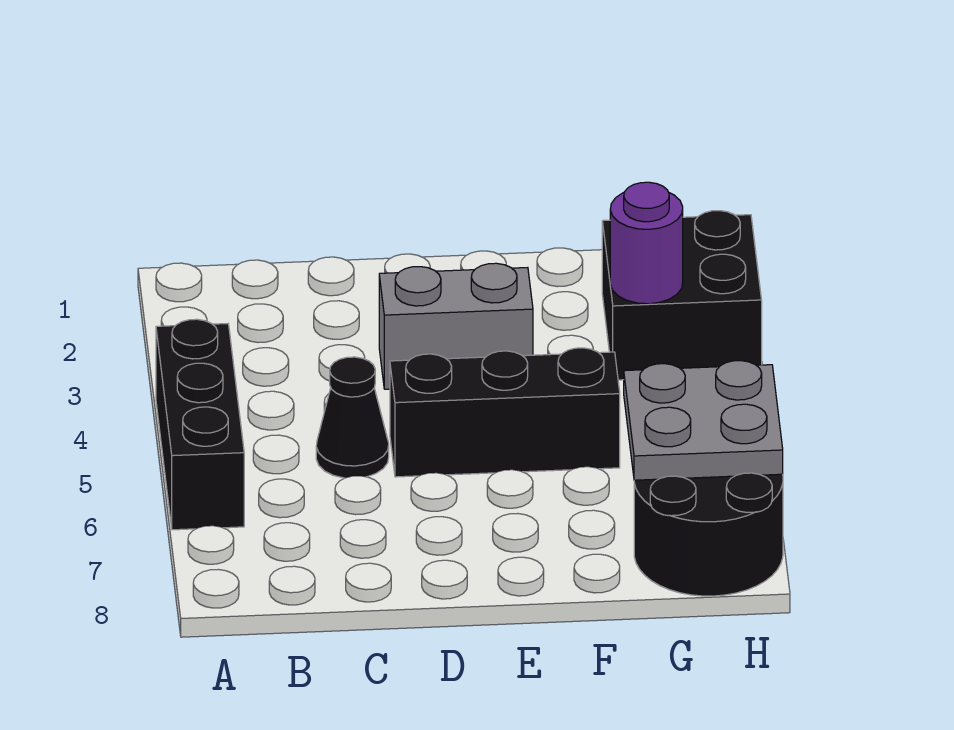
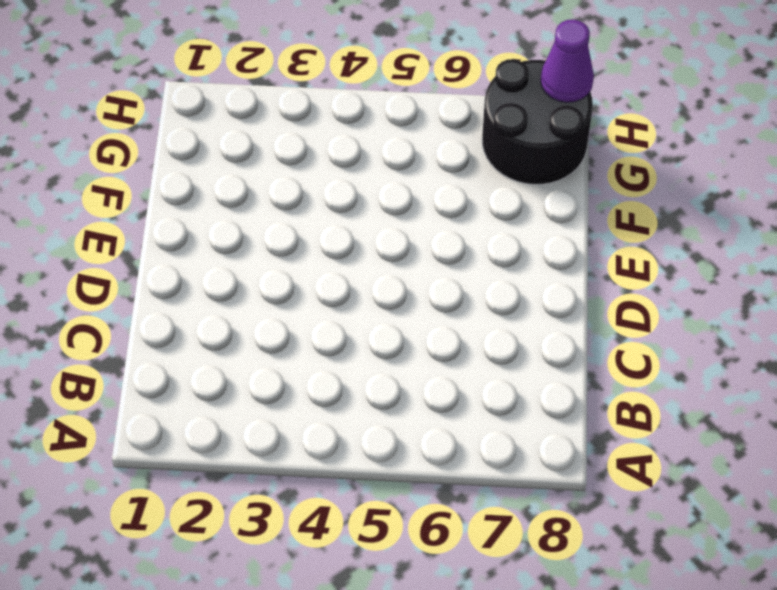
purple 1x1 cone [541,19,594,102] -> none
none -> black 1x3 brick [156,319,244,530]
none -> black 1x1 cone [316,357,389,478]

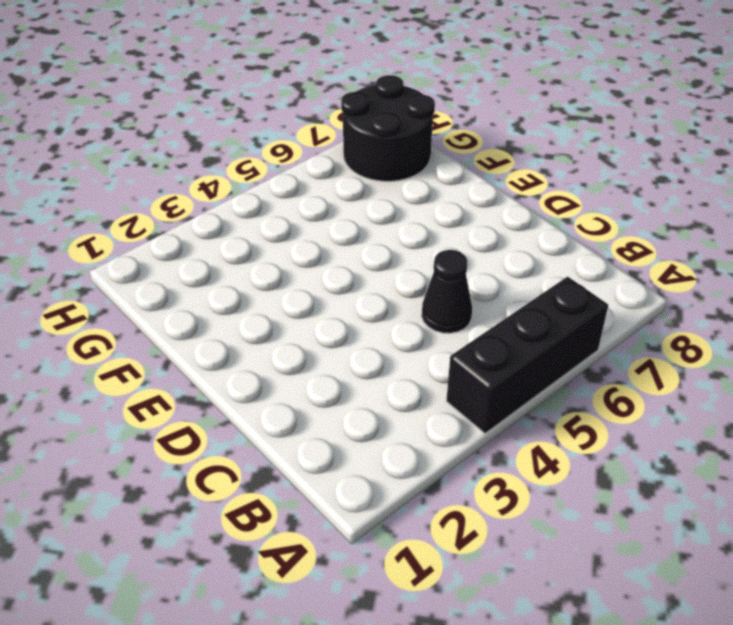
none -> grey 1x2 brick [379,263,533,389]
none -> black 1x3 brick [390,348,620,477]

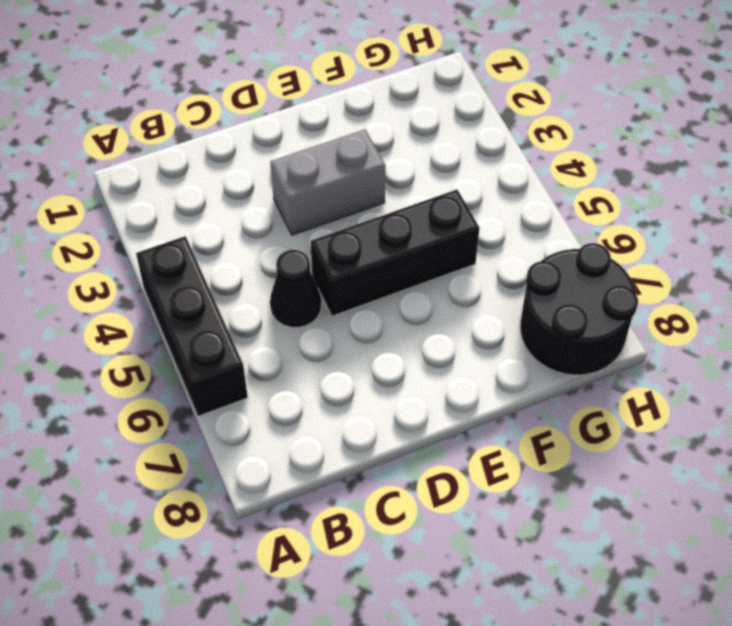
none -> black 2x2 brick [602,211,762,380]
none -> purple 1x1 round brick [610,182,683,304]

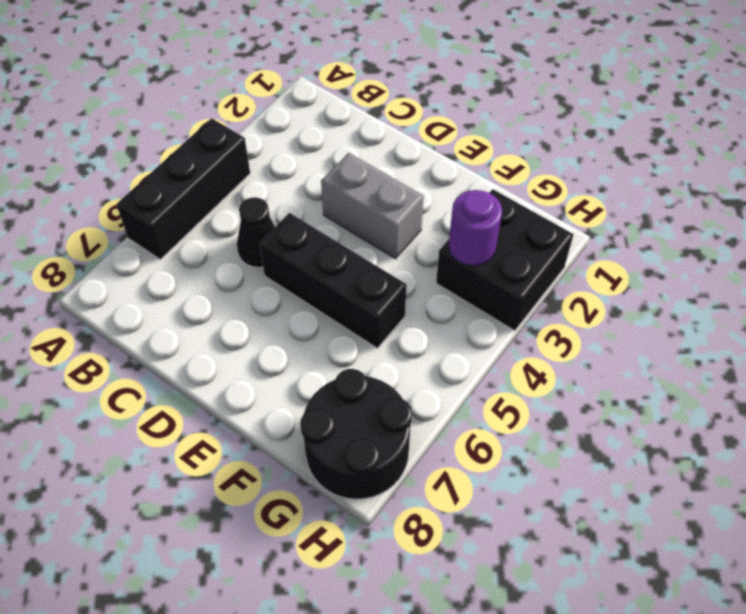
none -> grey 2x2 plate [624,361,783,480]

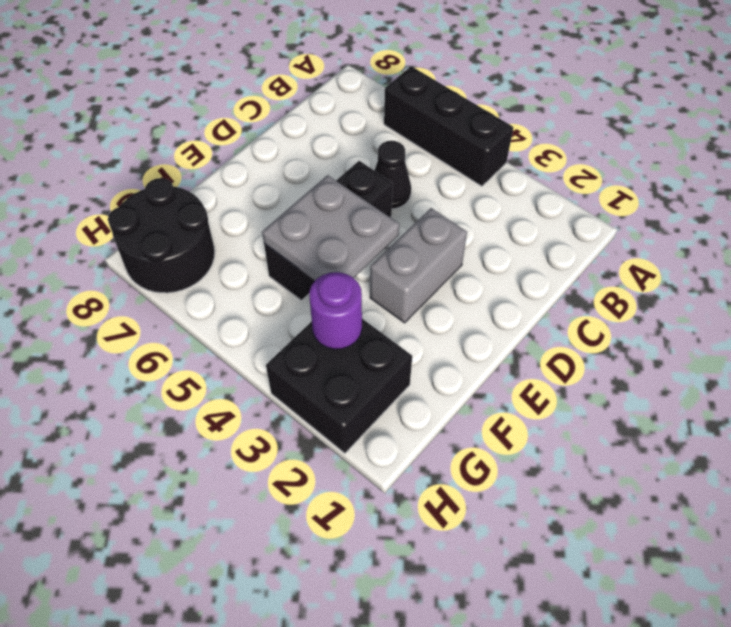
grey 2x2 plate [262,175,399,280] -> grey 2x2 plate moved to [624,361,783,480]

